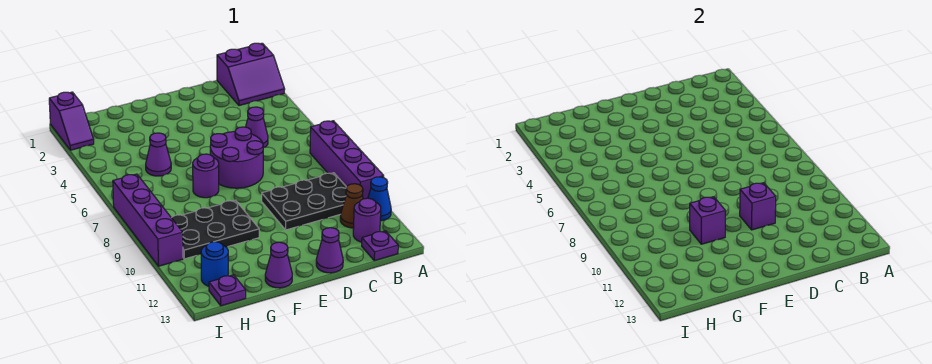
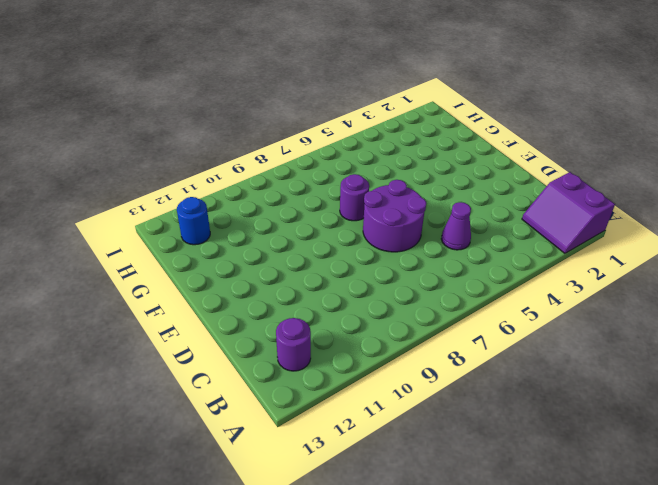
none -> purple 1x4 brick [310,121,384,199]
none -> blue 1x1 cone [368,177,391,221]
none -> black 2x3 plate [262,173,347,230]

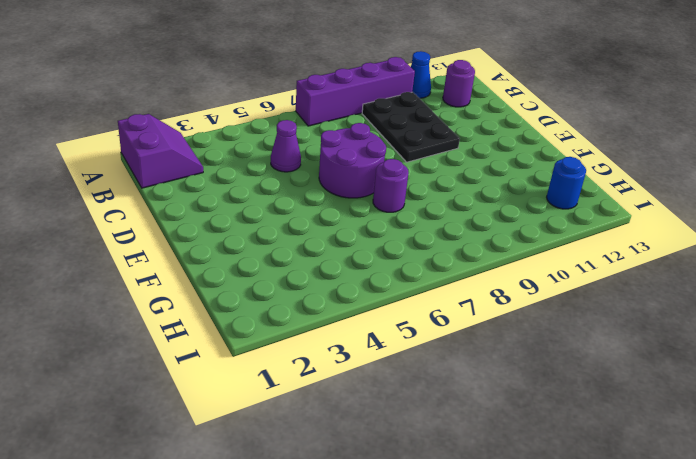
none -> brown 1x1 cone [340,184,363,228]
none -> purple 1x1 plate [362,231,398,261]
none -> purple 1x1 cone [316,228,343,273]

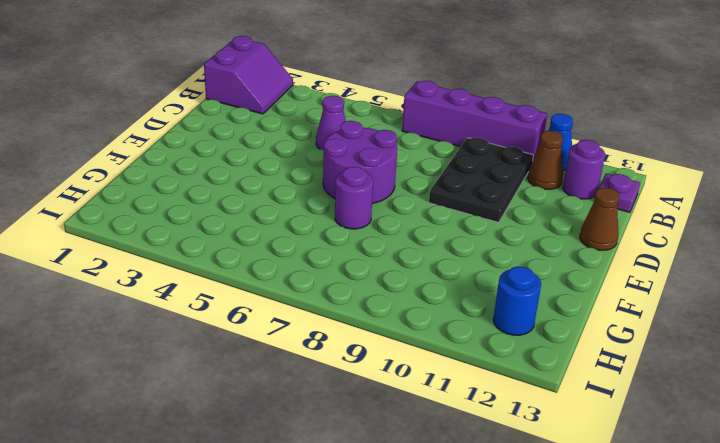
brown 1x1 cone [580,188,620,250] -> purple 1x1 cone [316,228,343,273]
none -> black 2x3 plate [172,200,259,259]
none -> purple 1x1 cone [265,242,292,288]
none -> purple 1x1 cone [146,133,171,176]

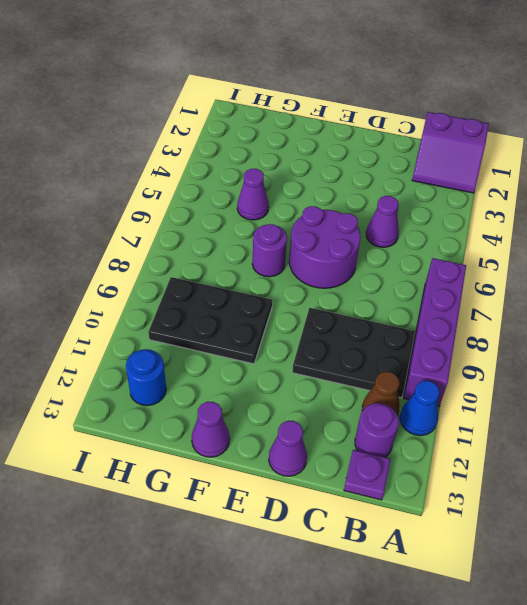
none -> purple 1x1 plate [209,275,246,306]
none -> purple 1x2 slope [49,92,94,150]
none -> purple 1x4 brick [113,174,183,266]

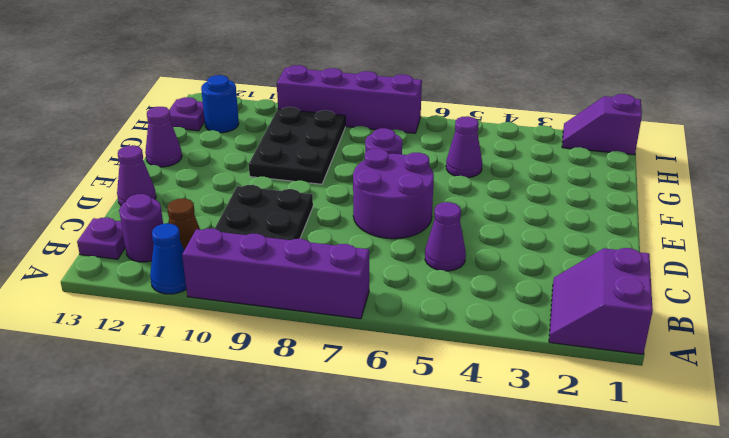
none -> purple 1x1 brick [740,183,776,230]
none -> purple 1x1 brick [690,197,726,244]

